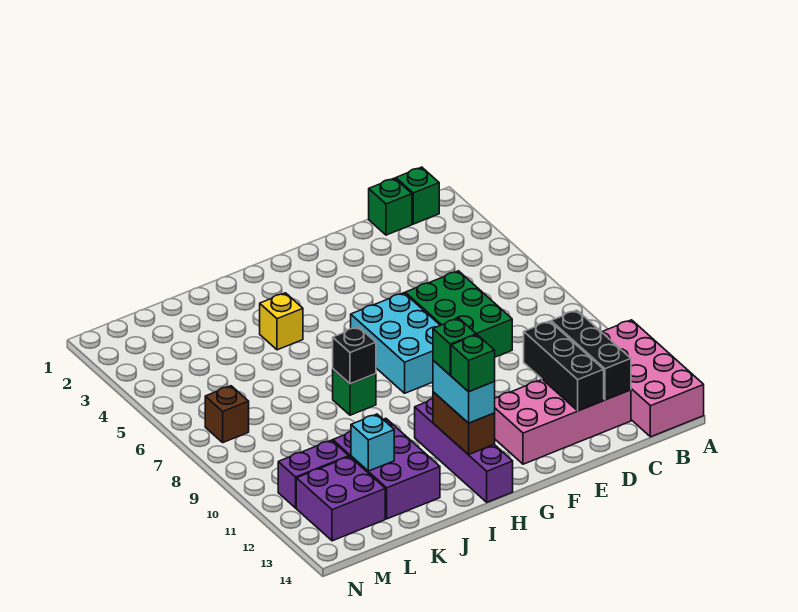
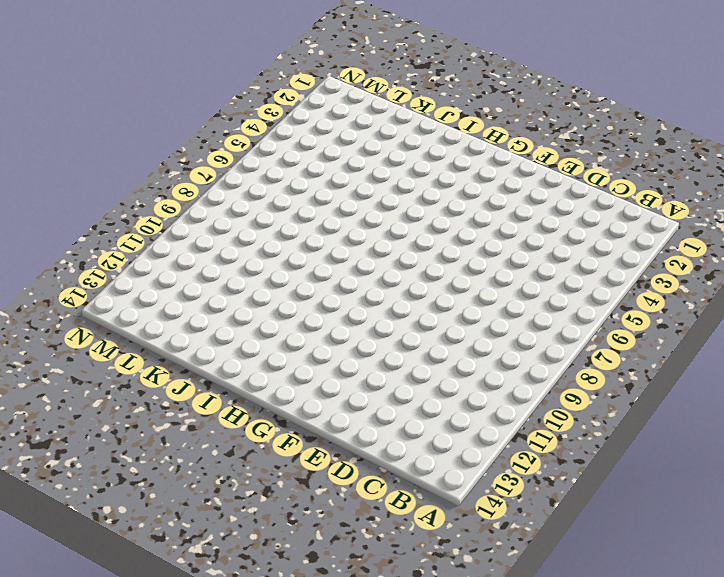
none -> pink 2x4 brick [602,320,704,437]
none -> green 1x1 brick [396,167,439,224]
none -> green 1x1 brick [369,178,412,235]

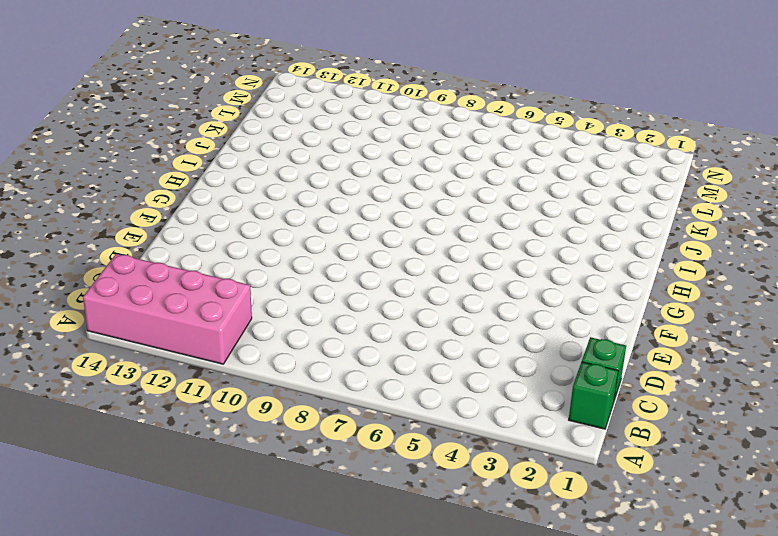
none -> pink 2x4 brick [495,379,631,464]
none -> green 2x3 brick [405,271,512,357]
none -> cyan 2x3 brick [351,293,440,393]

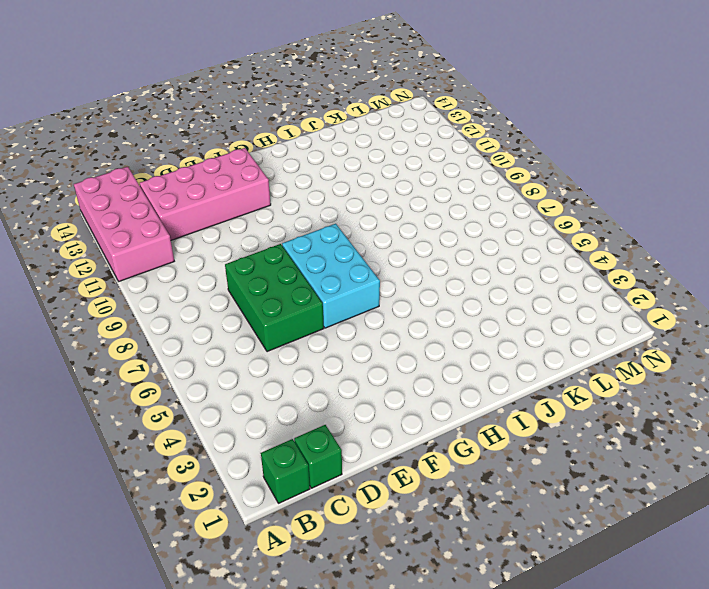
none -> purple 1x4 brick [415,399,513,502]
none -> yellow 1x1 brick [260,293,303,350]
none -> green 1x1 brick [333,369,376,415]

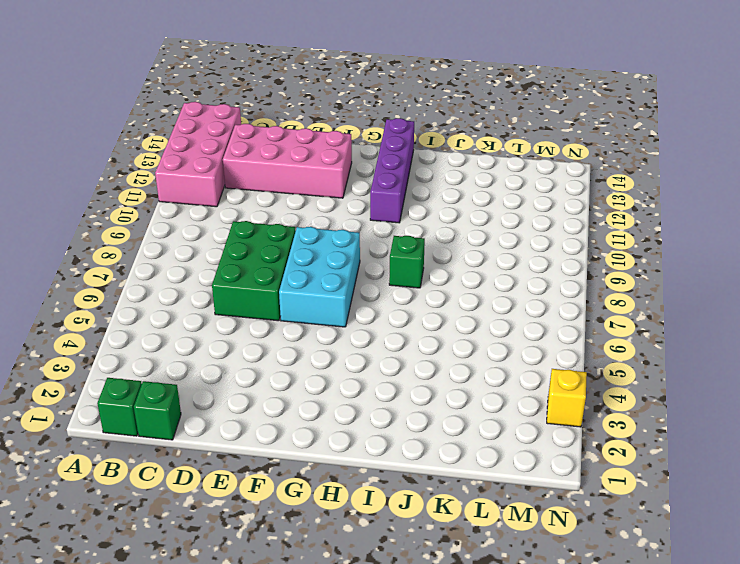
yellow 1x1 brick [547,369,587,427] -> yellow 1x1 brick moved to [260,293,303,350]
none -> purple 2x3 brick [333,418,440,519]
none -> purple 1x2 brick [278,440,349,508]
none -> purple 2x2 brick [296,457,385,541]

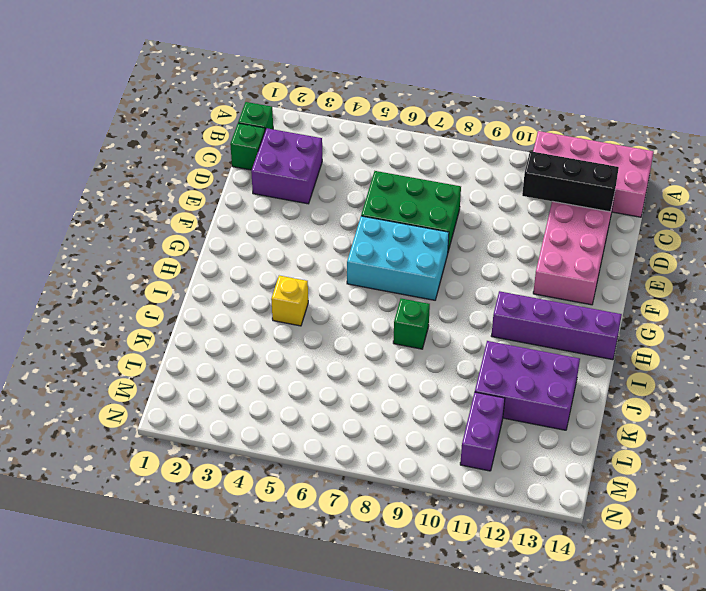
purple 2x2 brick [251,128,322,204] -> purple 2x2 brick moved to [296,457,385,541]
none -> brown 1x1 brick [205,386,249,442]
none -> black 1x3 brick [524,321,604,411]
none -> brown 1x2 brick [433,392,495,455]

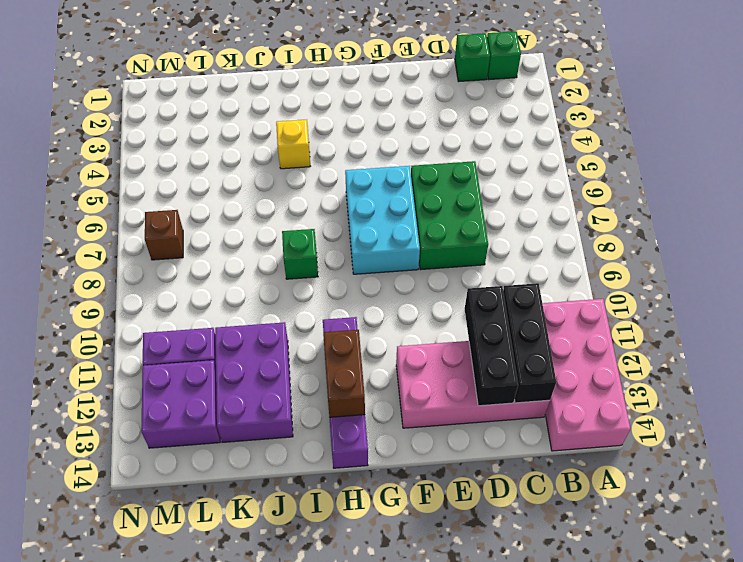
none -> black 1x1 brick [333,327,376,384]
none -> cyan 1x1 brick [351,414,394,471]
none -> cyan 1x2 brick [433,360,495,423]

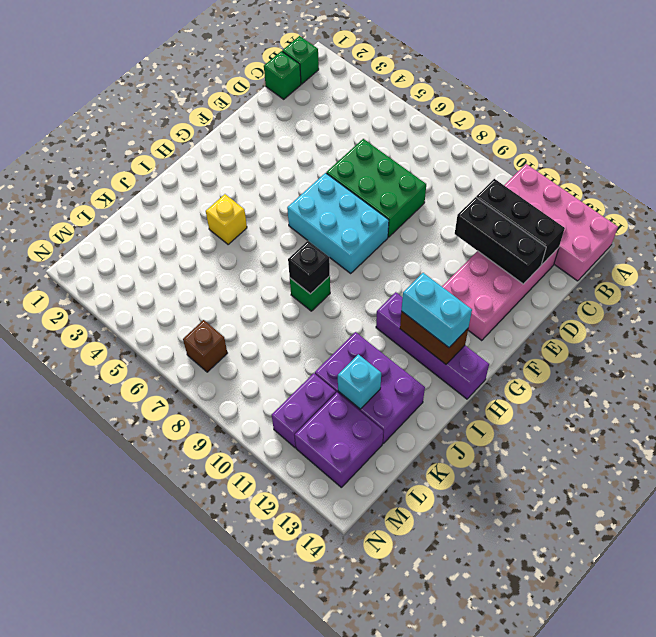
none -> green 1x1 brick [433,318,476,375]
none -> green 1x1 brick [451,335,495,392]

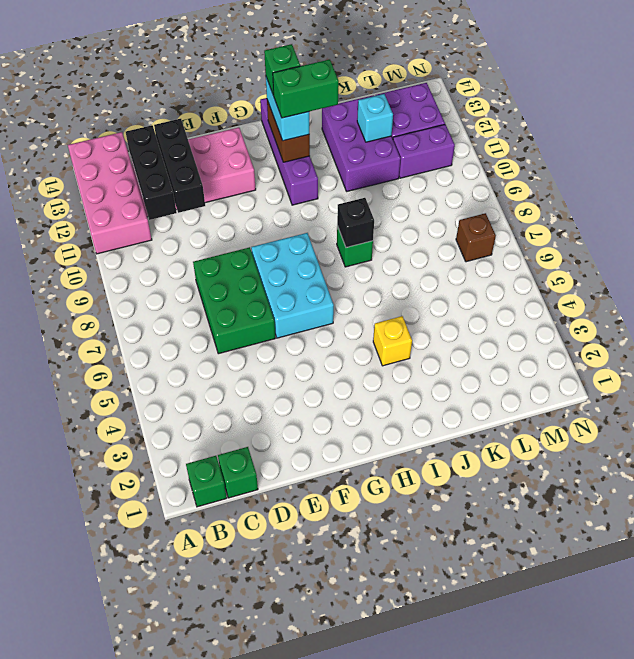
green 1x2 brick [273,59,339,118] -> green 1x1 brick [433,318,476,375]

